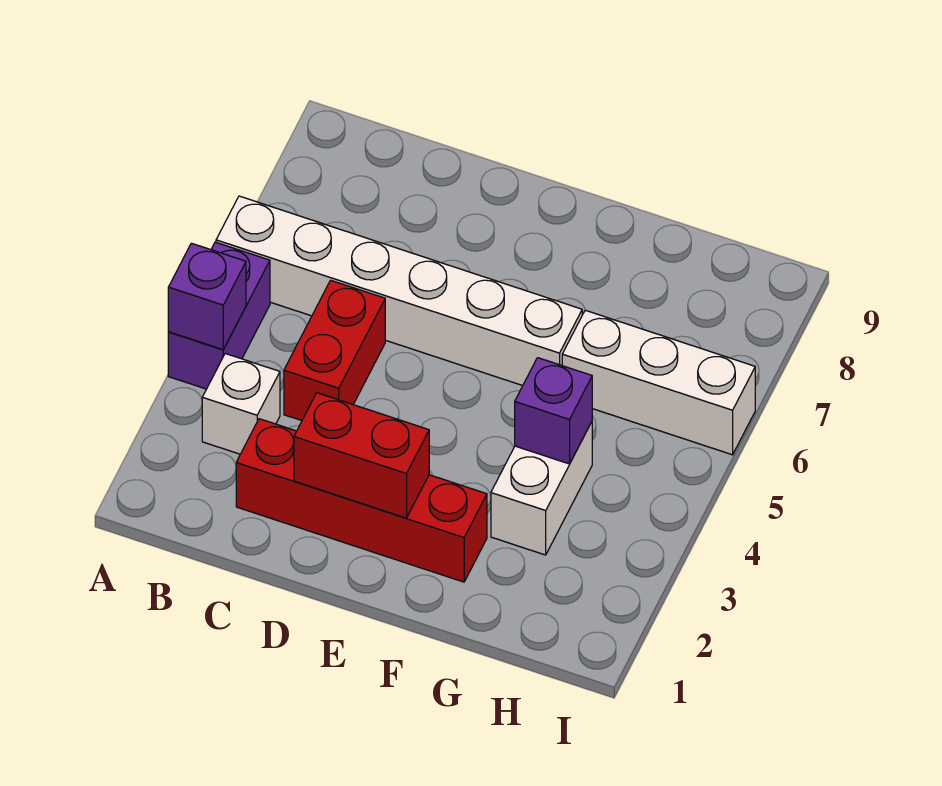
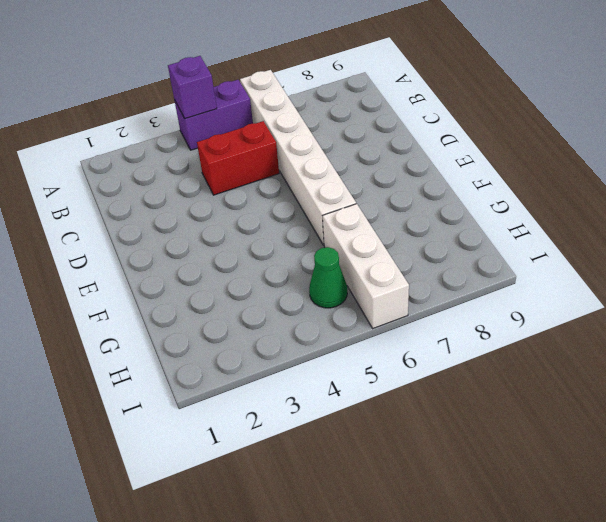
green 1x1 cone [309,247,347,308] -> none
none -> white 1x1 brick [202,354,280,454]
none -> red 1x4 brick [236,419,487,582]

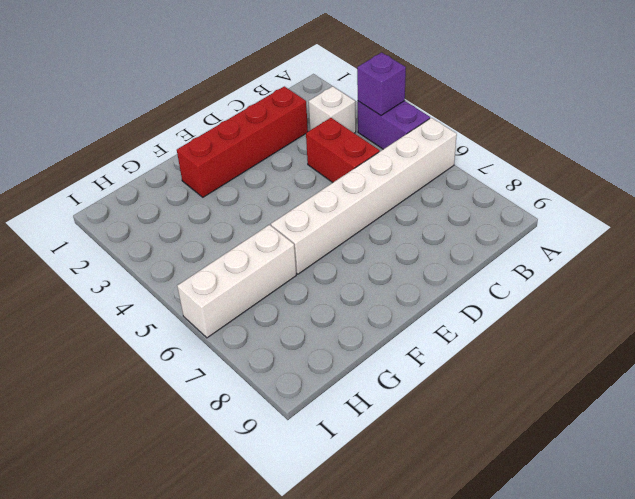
none -> white 1x2 brick [491,422,592,555]
none -> red 1x2 brick [294,393,429,518]

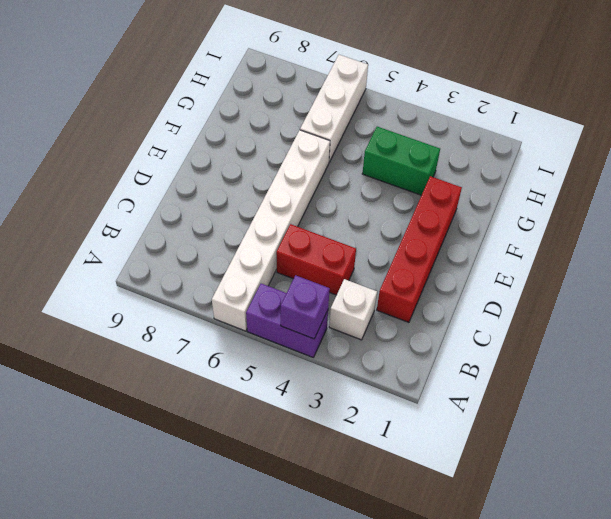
green 1x2 brick [362,127,440,195] -> white 1x2 brick [491,422,592,555]
none -> red 1x2 brick [294,393,429,518]
none -> purple 1x1 brick [515,358,592,464]

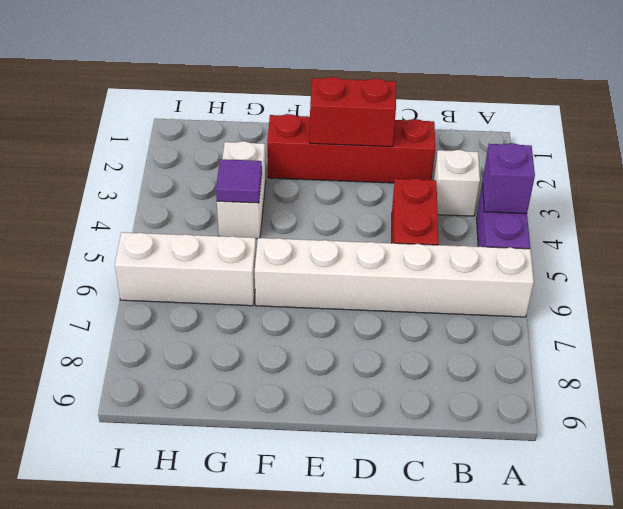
purple 1x1 tile [216,159,262,203] -> purple 1x1 brick [515,358,592,464]

